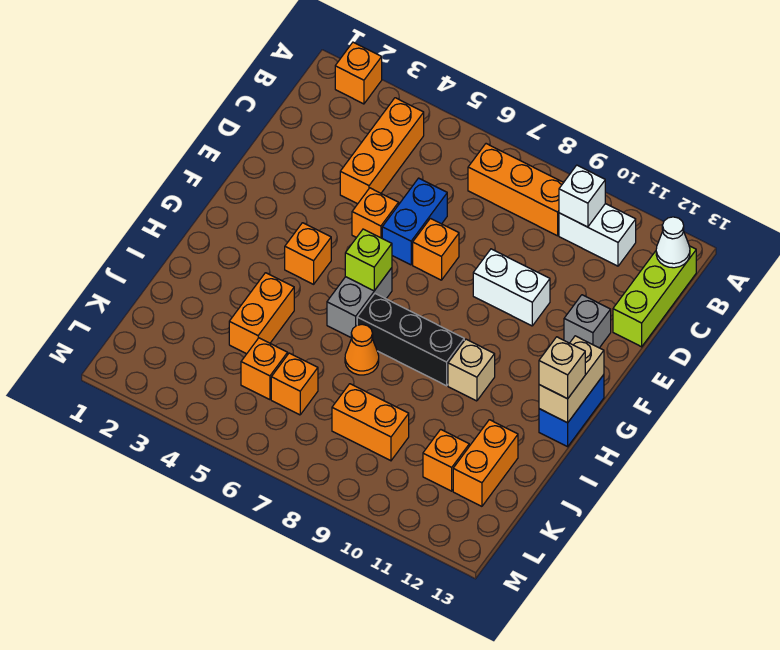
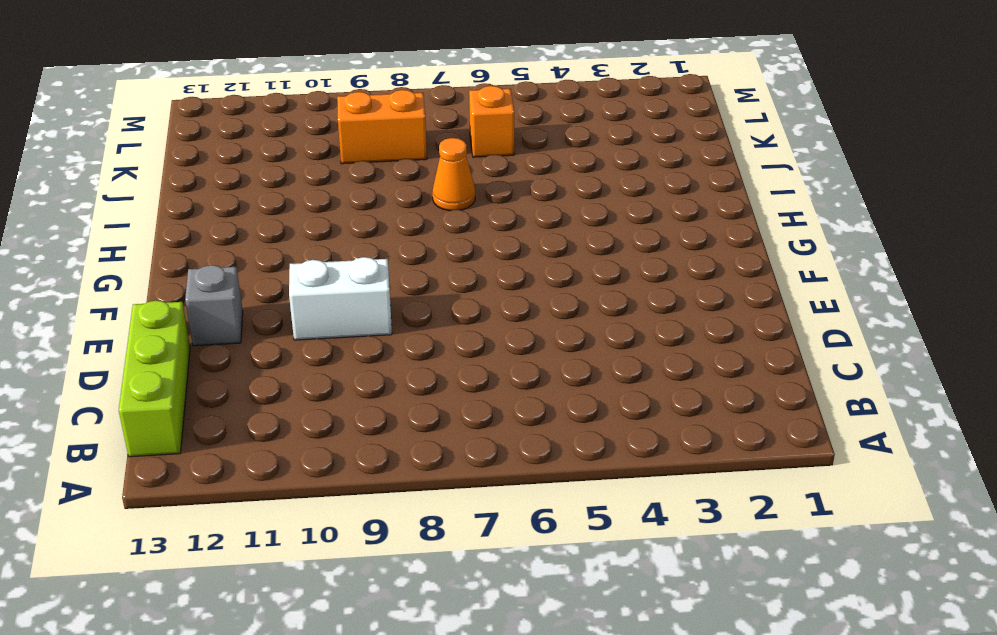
none -> orange 1x1 brick [335,42,382,104]
none -> orange 1x3 brick [340,98,424,204]
none -> orange 1x3 brick [468,144,564,236]

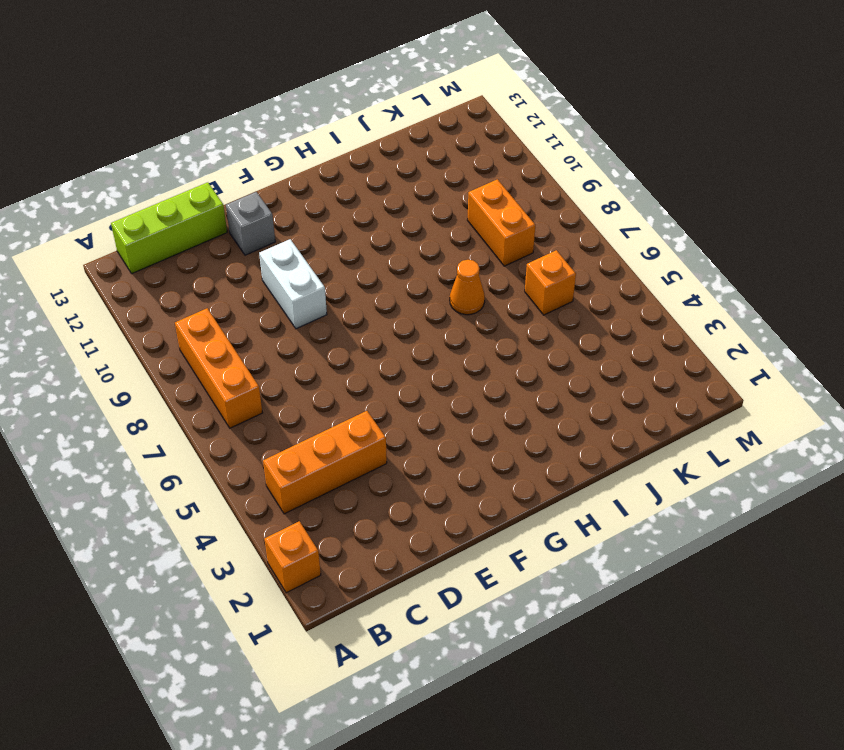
none -> white 1x2 brick [559,204,636,266]
none -> blue 1x2 brick [382,178,447,265]
none -> orange 1x1 brick [352,188,399,238]

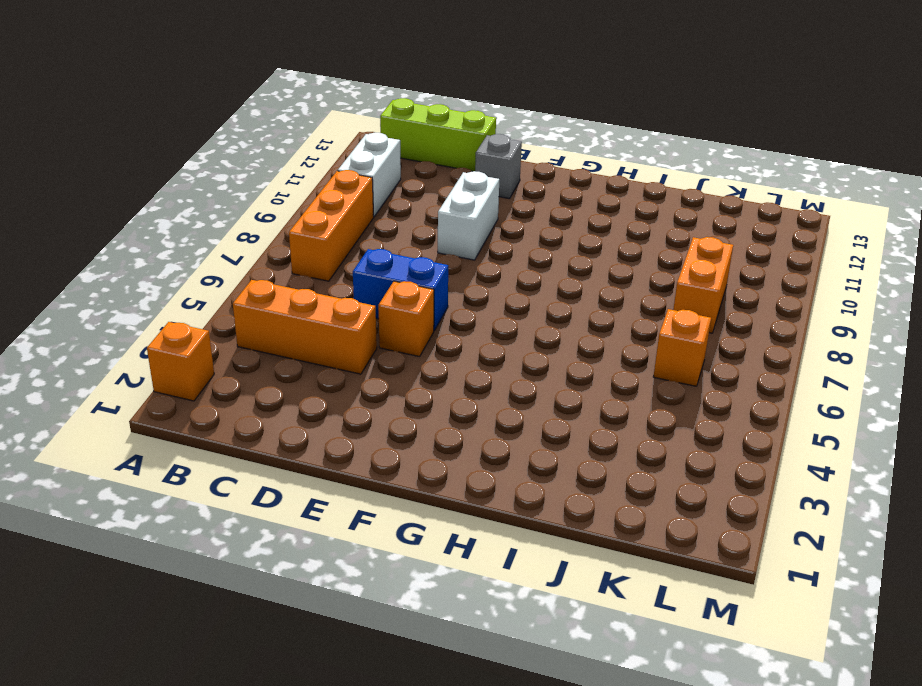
none -> orange 1x1 brick [413,218,459,280]
none -> orange 1x1 brick [285,223,331,284]
none -> grey 1x2 brick [327,268,392,337]

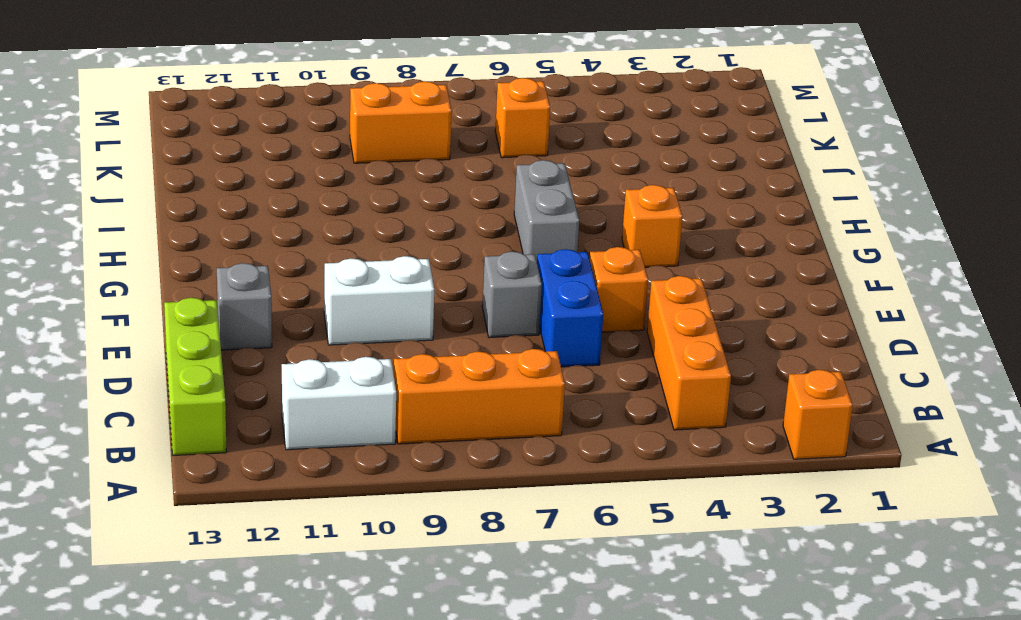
grey 1x1 brick [482,252,542,338] -> orange 1x1 brick [413,218,459,280]
none -> blue 1x2 brick [539,375,604,447]
none -> black 1x3 brick [357,294,464,386]
none -> tan 1x1 brick [448,339,495,401]

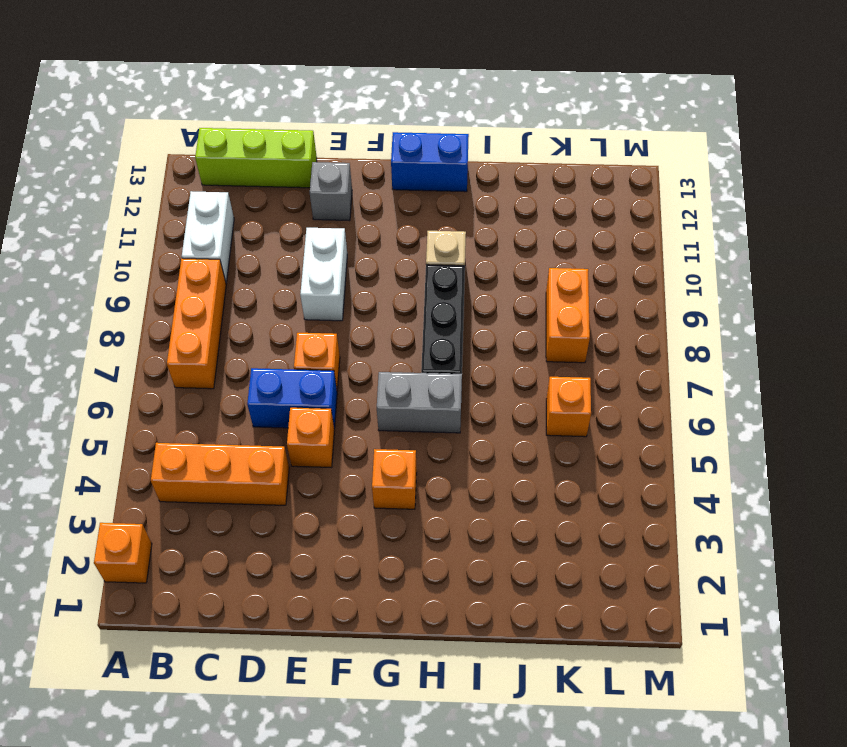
none -> orange 1x2 brick [229,273,294,354]
none -> orange 1x1 cone [345,324,379,375]
none -> orange 1x2 brick [453,420,518,506]

